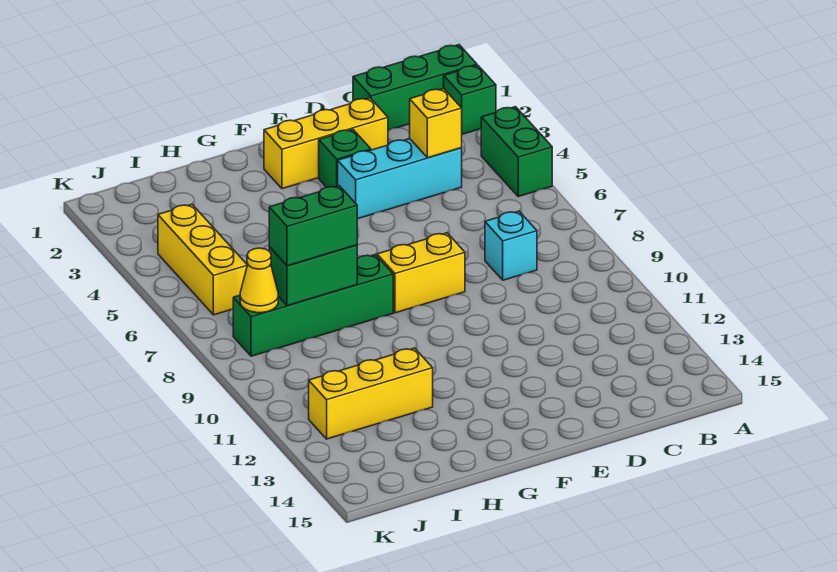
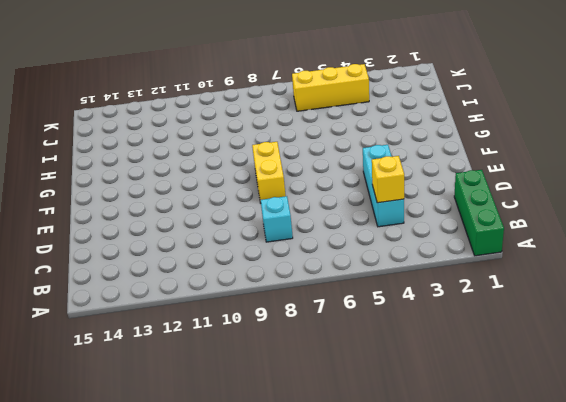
none -> green 1x1 brick [444,65,496,134]
none -> green 1x2 brick [481,107,552,197]
none -> yellow 1x3 brick [264,98,388,189]

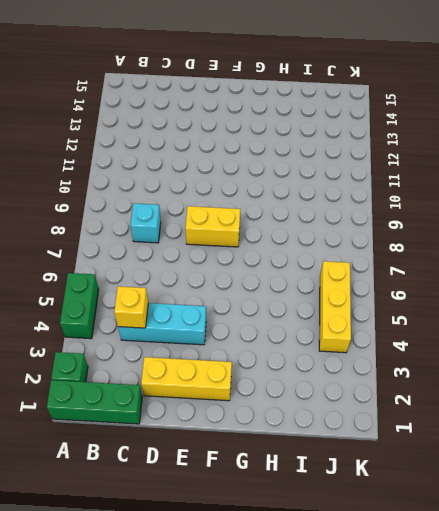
none -> green 1x1 brick [319,129,371,187]
none -> green 1x4 brick [233,255,393,356]
none -> yellow 1x3 brick [309,348,433,439]

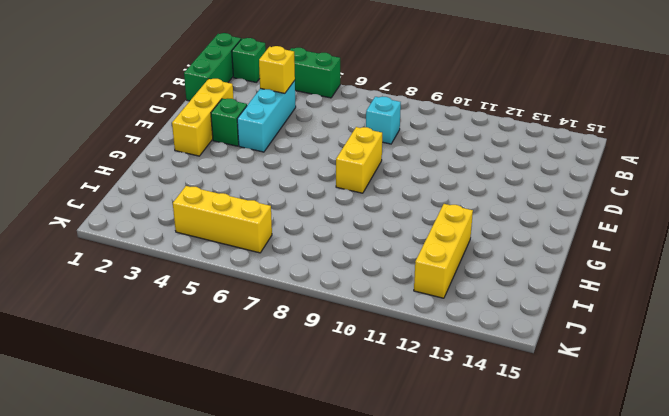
none -> green 1x4 brick [233,255,393,356]
none -> green 1x2 brick [269,245,357,306]
none -> yellow 1x1 cone [240,248,278,313]

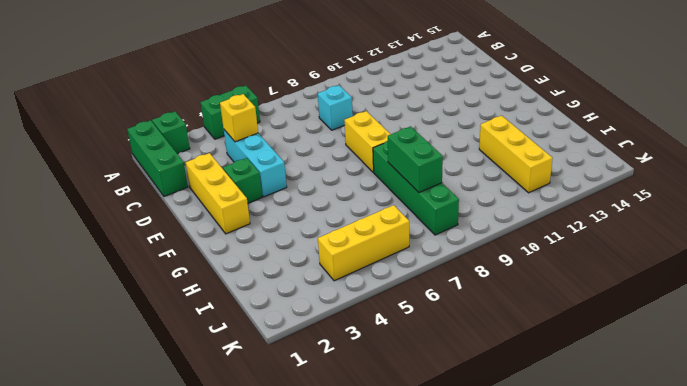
none -> yellow 1x1 cone [240,248,278,313]
none -> green 1x2 brick [269,186,357,266]

